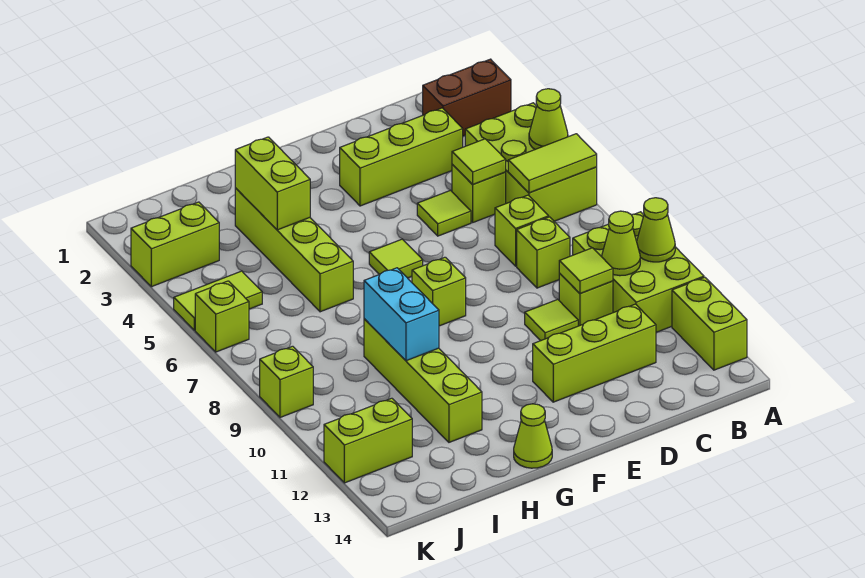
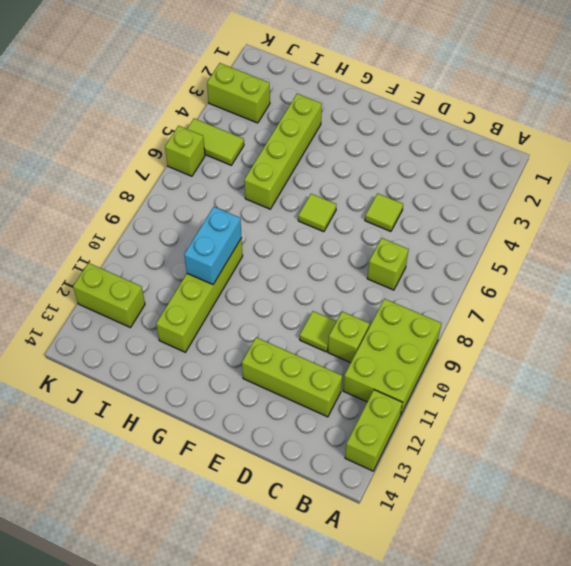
none -> brown 1x2 brick [423,59,511,136]
none -> lime 2x3 brick [465,103,597,221]
none -> lime 1x3 brick [340,108,463,206]
none -> lime 1x1 brick [452,165,506,222]

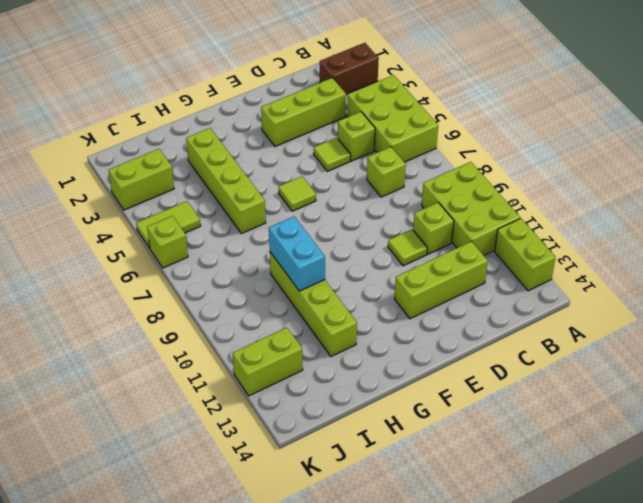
none -> lime 1x1 brick [517,217,570,288]
none -> lime 1x1 brick [412,257,466,326]
none -> lime 1x1 cone [514,404,552,468]
none -> lime 1x1 brick [260,346,313,417]

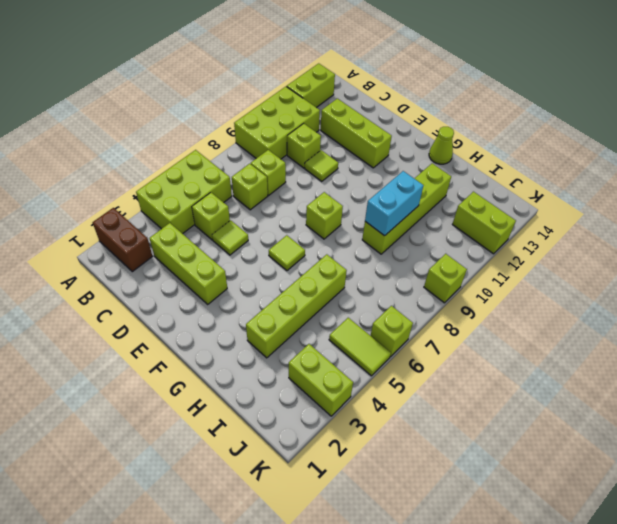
none -> lime 1x1 cone [529,89,568,149]
none -> lime 1x2 tile [508,134,597,193]
none -> lime 1x1 cone [637,198,675,262]
none -> lime 1x1 cone [602,211,640,276]

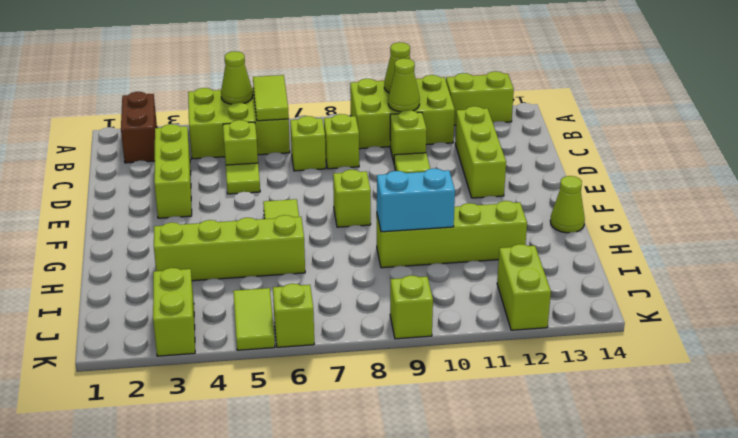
none -> lime 1x1 tile [452,139,506,185]
none -> lime 1x1 tile [559,248,613,294]
none -> lime 1x2 brick [235,137,310,230]

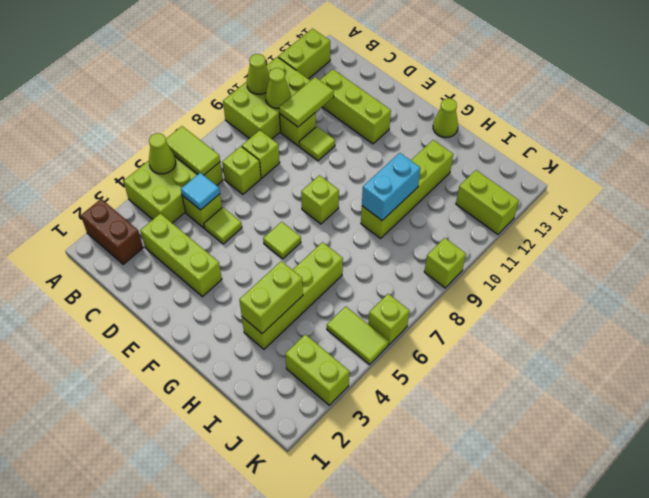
cyan 1x1 tile [181,173,220,210] -> lime 1x1 tile [452,139,506,185]
lime 1x2 tile [279,77,334,127] -> lime 1x1 tile [559,248,613,294]

